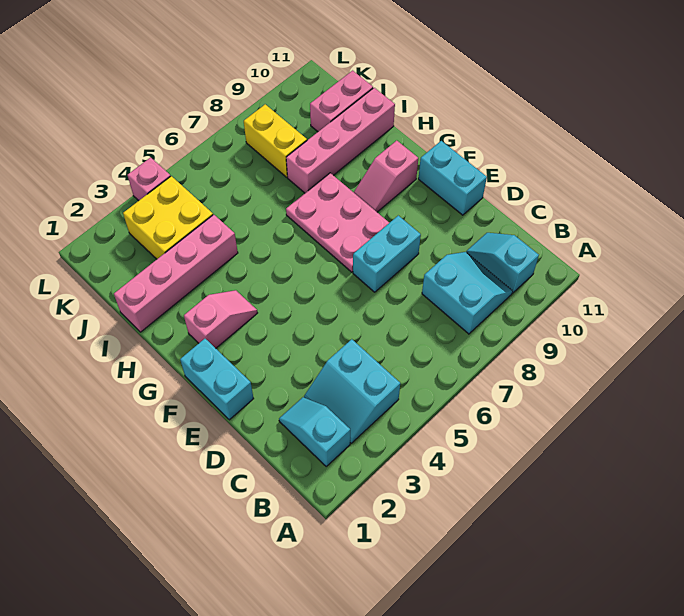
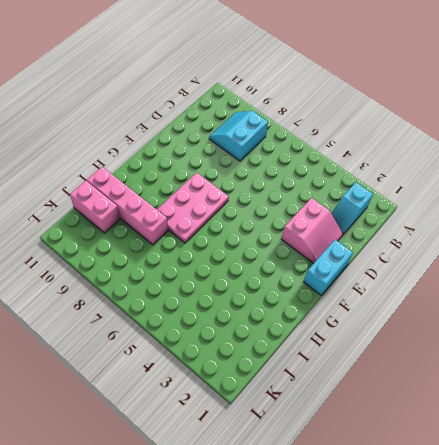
pink 2x2 slope [281,198,343,264] -> none
none -> cyan 2x2 slope [304,339,400,443]
none -> cyan 1x2 slope [466,233,539,293]
none -> cyan 1x2 brick [353,216,421,292]

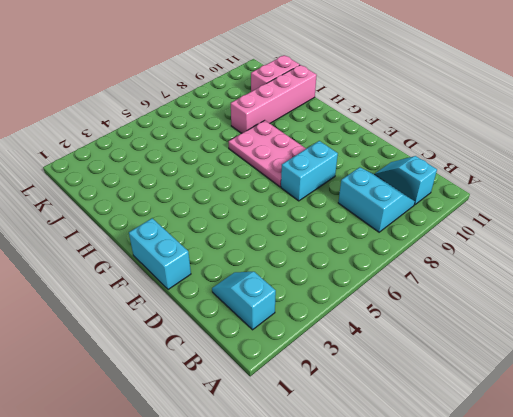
none -> cyan 2x2 slope [304,339,400,443]
none -> cyan 1x2 brick [418,141,487,215]
none -> pink 1x2 slope [184,290,257,348]

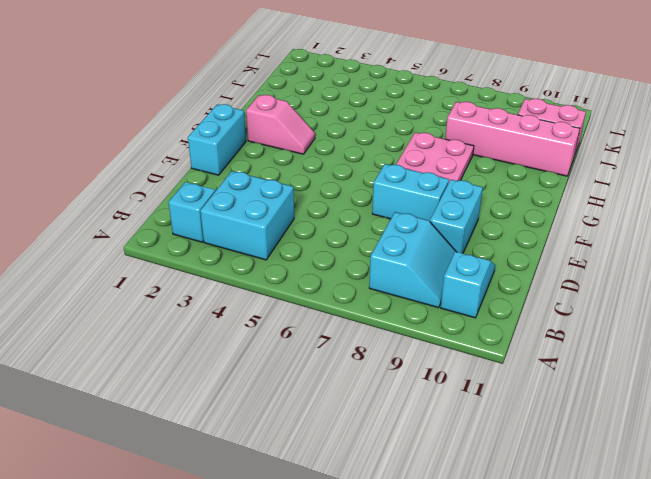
cyan 2x2 brick [200,171,294,260] -> cyan 2x2 slope [304,339,400,443]
cyan 1x2 brick [430,180,483,254] -> cyan 1x2 brick moved to [418,141,487,215]
none -> pink 1x2 slope [354,141,418,212]
none -> pink 1x4 brick [114,215,238,332]
none -> yellow 2x2 brick [123,176,213,259]

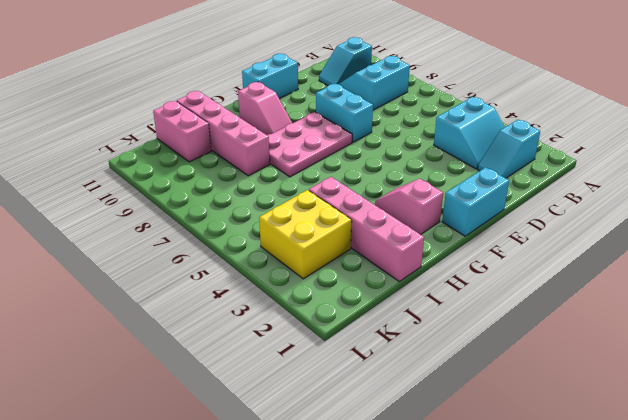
none -> yellow 1x2 brick [244,104,307,177]
none -> pink 1x1 brick [128,157,171,201]

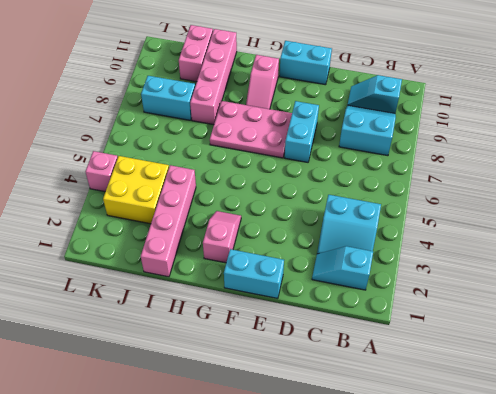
cyan 1x2 brick [141,76,195,120] -> yellow 1x2 brick [244,104,307,177]

